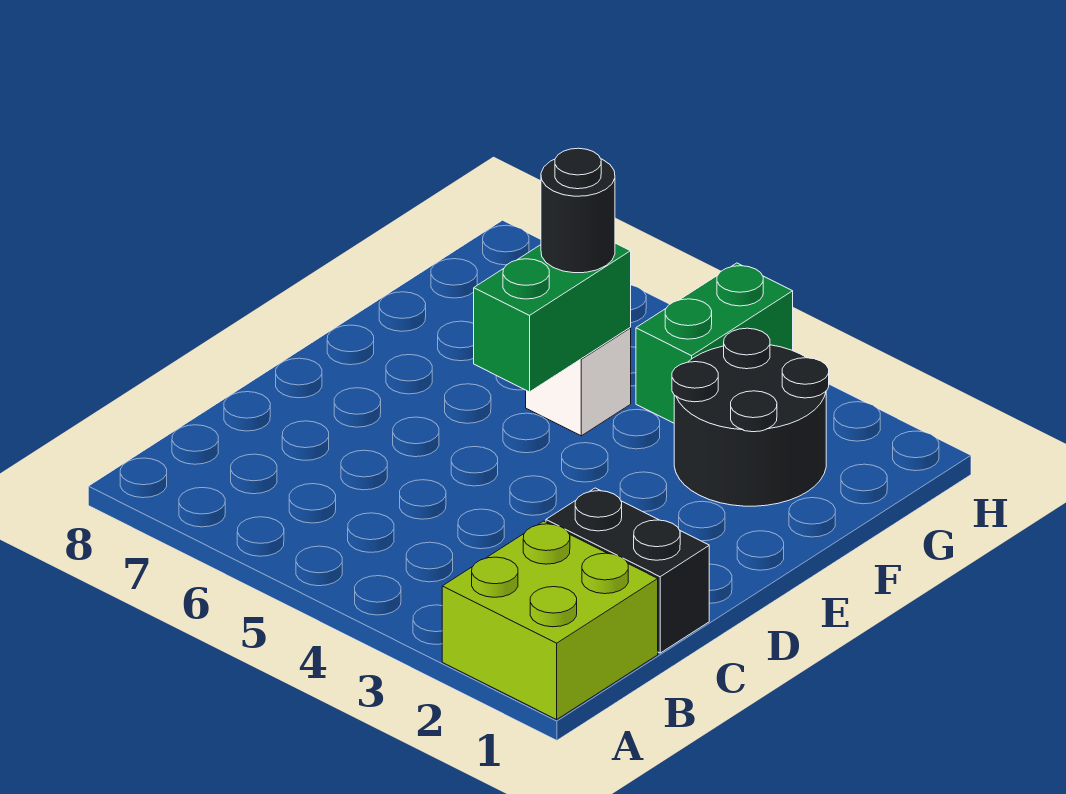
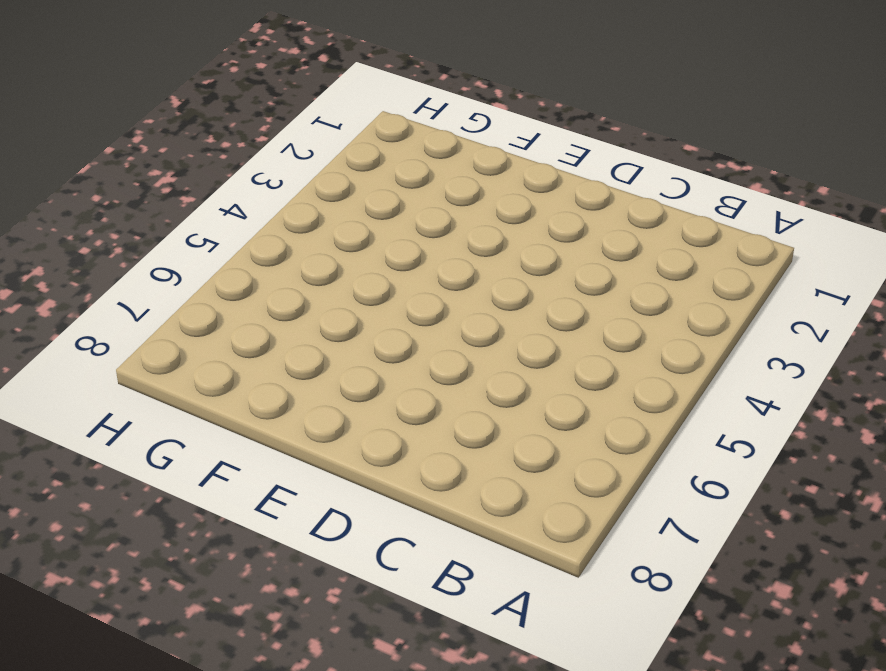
none -> lime 2x2 brick [442,521,658,720]
none -> black 1x2 brick [546,488,709,653]

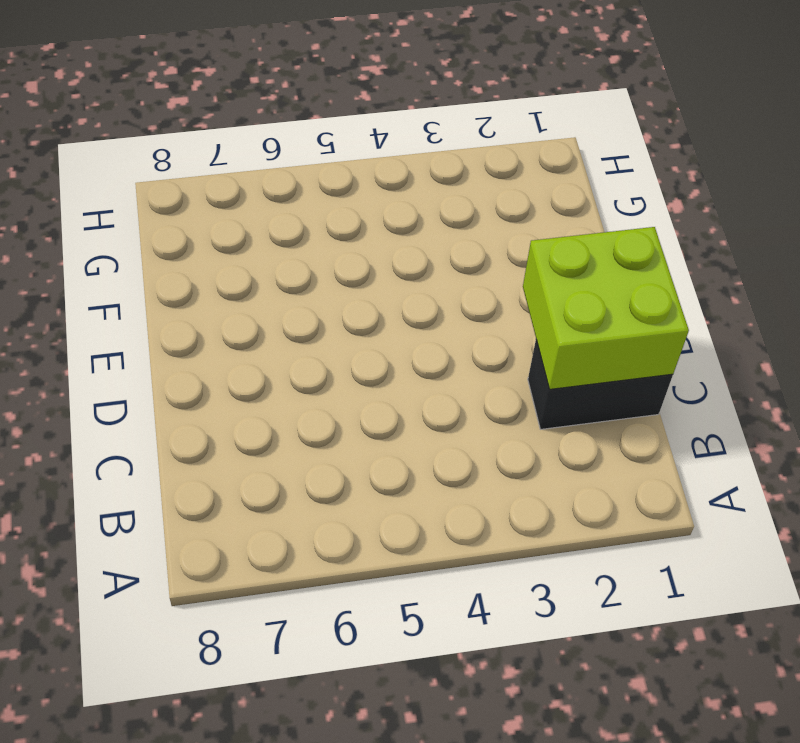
lime 2x2 brick [523,227,689,389] -> lime 2x2 brick moved to [442,521,658,720]
none -> black 2x2 round brick [672,328,829,506]
none -> white 1x1 brick [526,328,631,436]

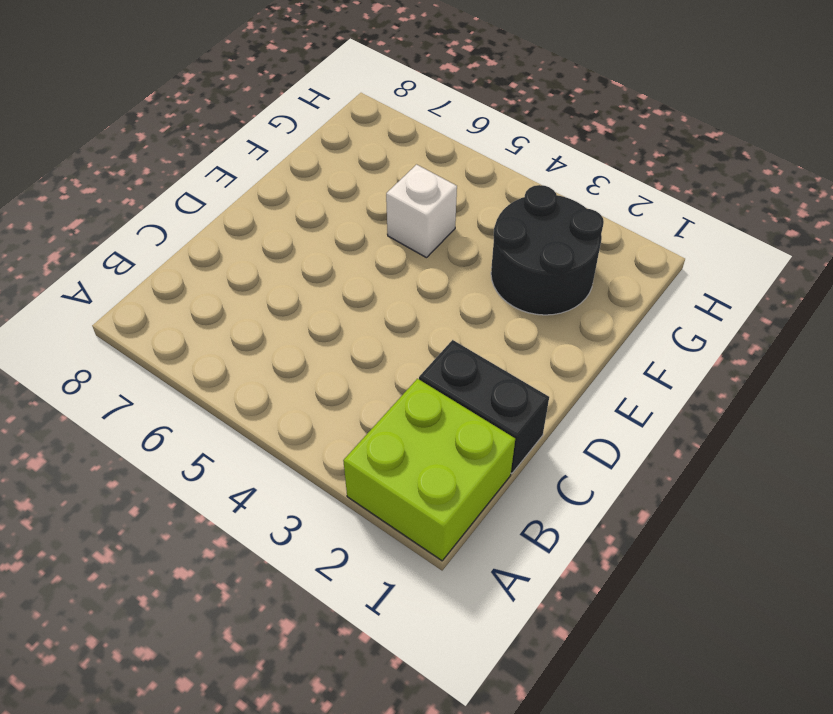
none -> green 1x2 brick [636,263,793,423]
none -> green 1x2 brick [474,243,631,392]

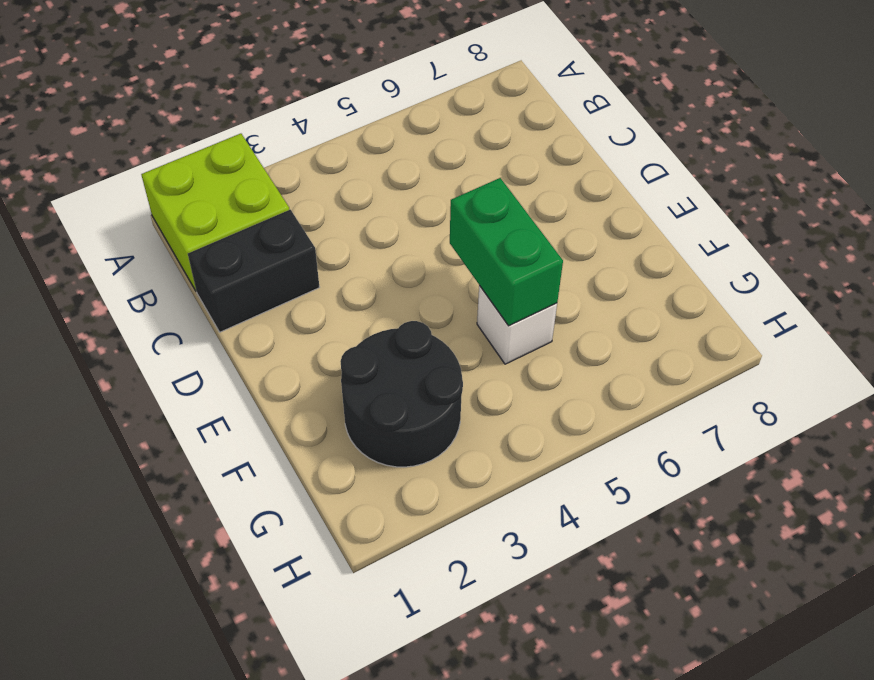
none -> green 1x2 brick [636,263,793,423]
none -> black 1x1 round brick [541,148,615,273]

